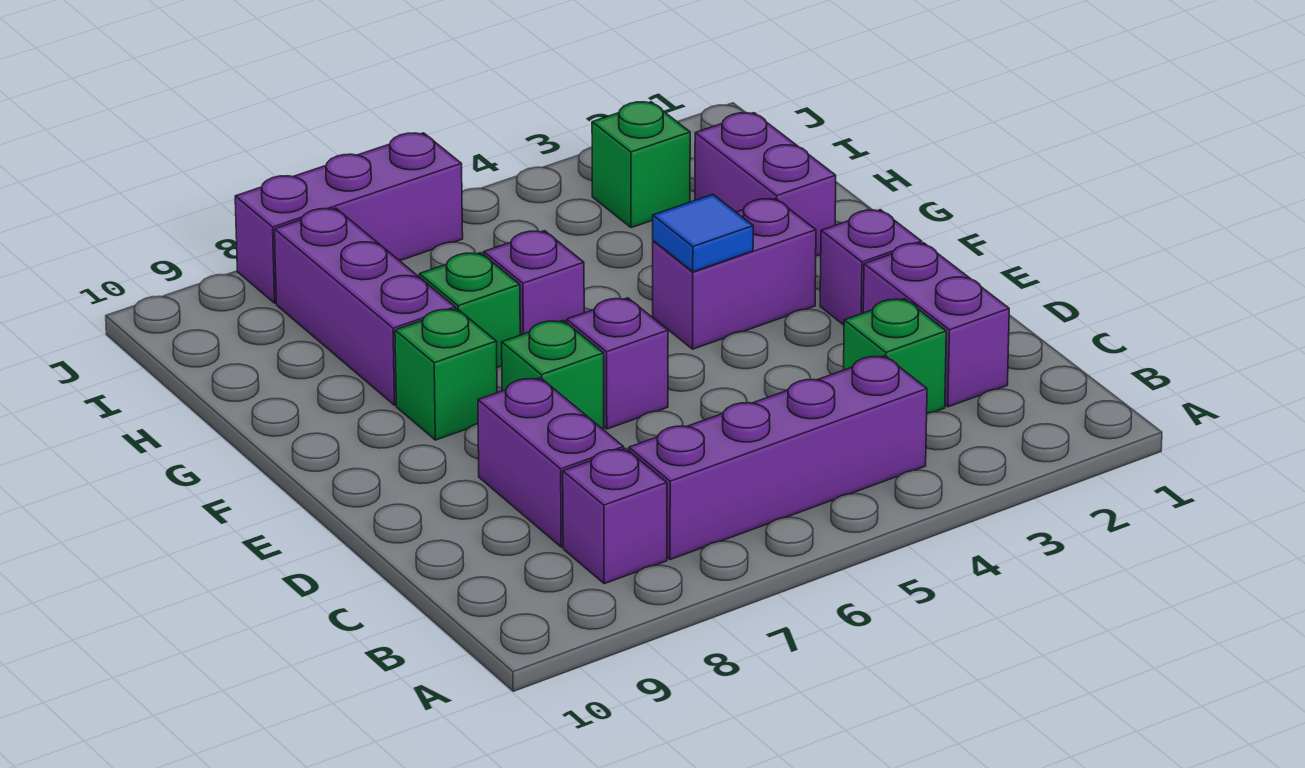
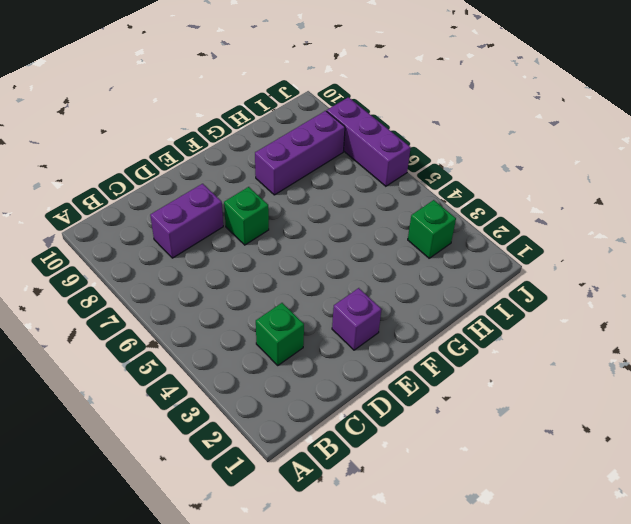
none -> purple 1x4 brick [629,356,927,560]
none -> purple 1x1 brick [563,448,667,584]
none -> purple 1x2 brick [863,243,1009,407]

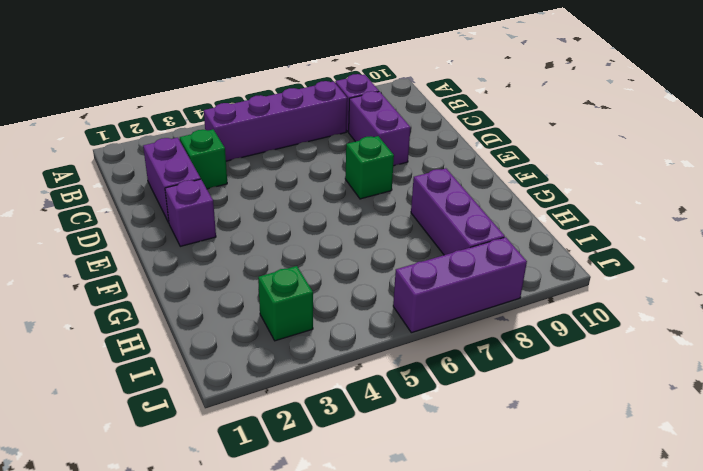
none -> purple 1x1 brick [567,298,668,429]
none -> purple 1x2 brick [653,199,816,349]
none -> green 1x1 brick [395,309,497,440]

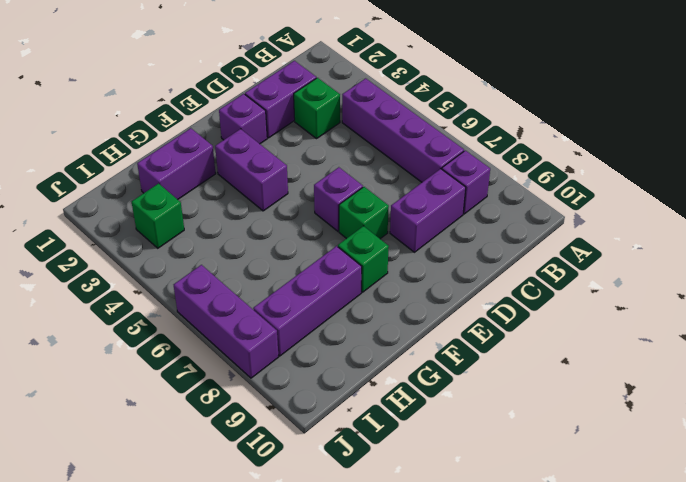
none -> purple 1x1 brick [484,231,584,335]
none -> green 1x1 brick [419,253,520,368]
none -> blue 1x1 tile [653,194,753,272]

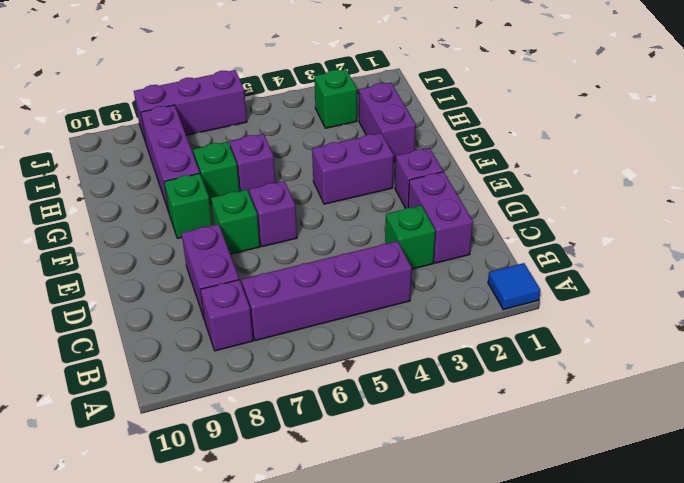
blue 1x1 tile [488,263,540,310] -> blue 1x1 tile moved to [653,194,753,272]

